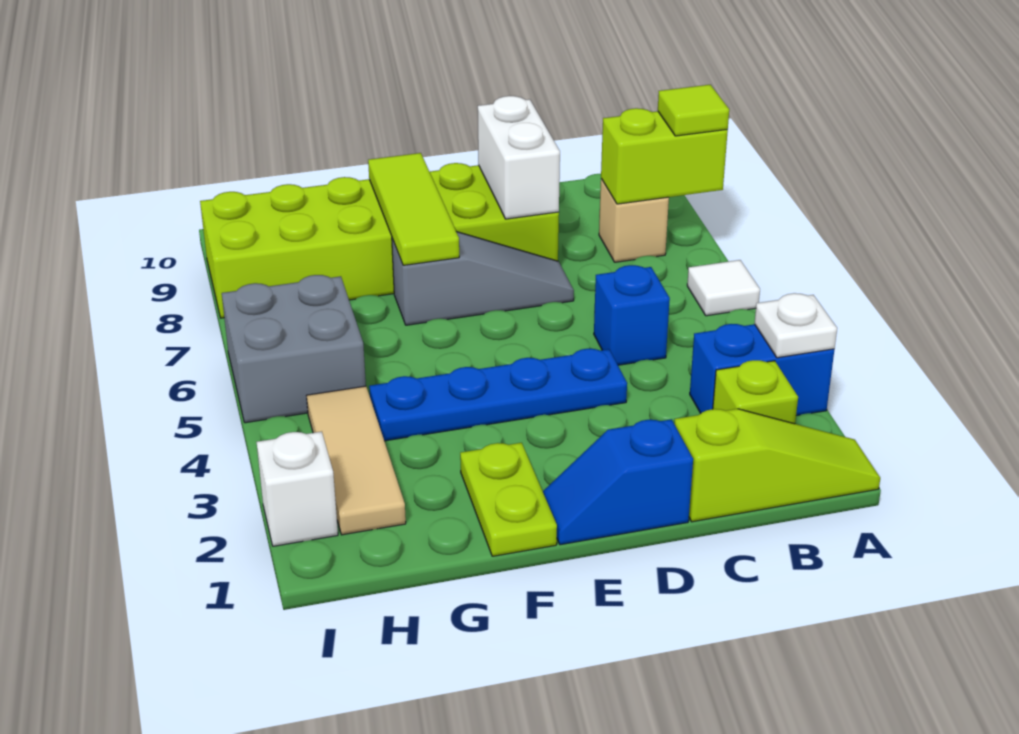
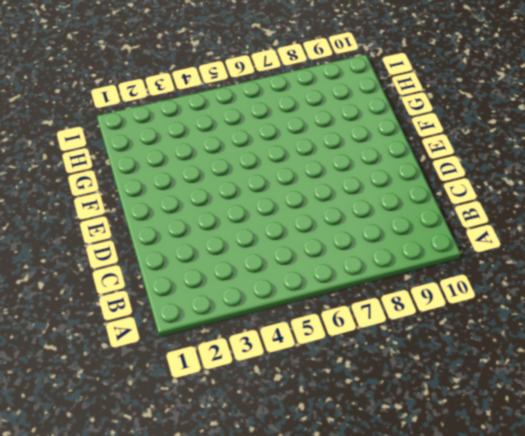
none -> lime 1x3 slope [674,409,880,522]
none -> blue 1x2 brick [690,324,834,416]
none -> white 1x1 tile [687,260,760,316]

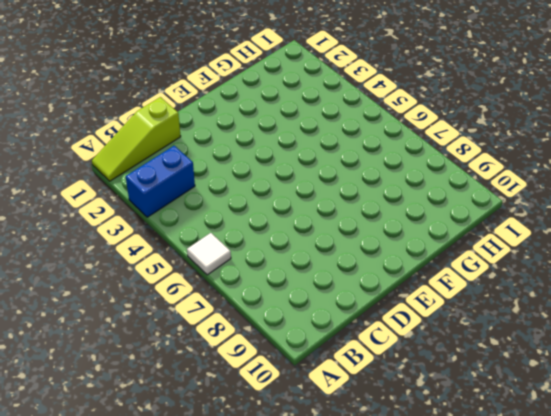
none -> lime 1x1 brick [713,360,798,424]
none -> tan 1x1 brick [599,179,669,262]
none -> blue 1x1 brick [594,265,670,365]

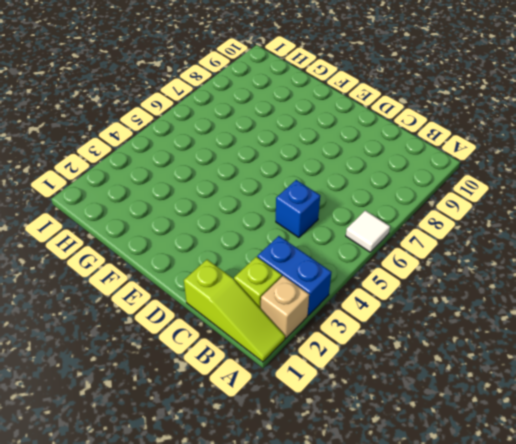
tan 1x1 brick [261,276,309,338] -> tan 1x1 brick moved to [599,179,669,262]
none -> blue 1x2 slope [543,419,693,545]
none -> blue 1x4 plate [369,349,627,441]
none -> grey 1x3 slope [392,232,574,325]

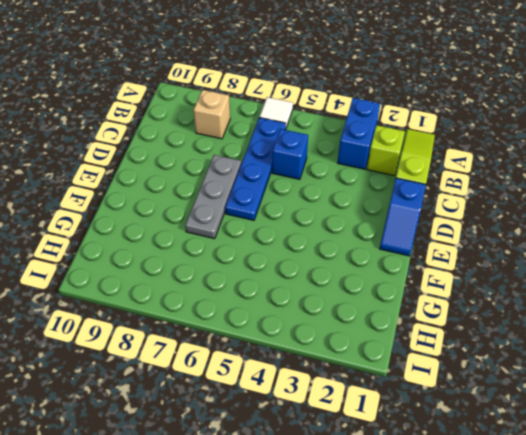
blue 1x4 plate [225,118,286,220] -> blue 1x4 plate moved to [369,349,627,441]
grey 1x3 plate [185,155,241,239] -> grey 1x3 slope [392,232,574,325]
none -> lime 2x6 brick [200,163,559,318]
none -> lime 1x2 plate [460,443,557,556]
none -> tan 1x3 tile [307,386,406,535]

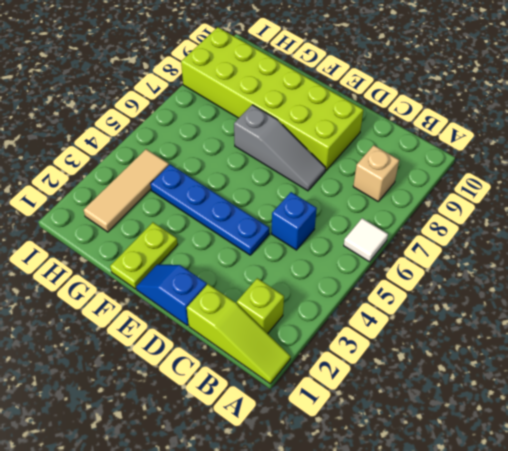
none -> blue 1x2 brick [690,324,834,416]
none -> grey 2x2 brick [222,275,366,423]
none -> white 1x1 brick [257,432,338,546]

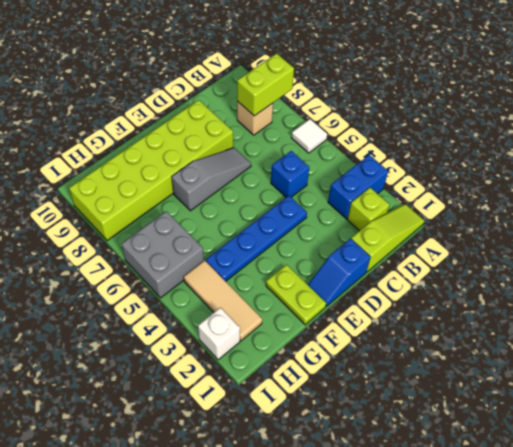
none -> white 1x1 plate [754,293,837,358]
none -> white 1x2 brick [478,96,560,219]
none -> lime 1x3 tile [368,153,459,265]

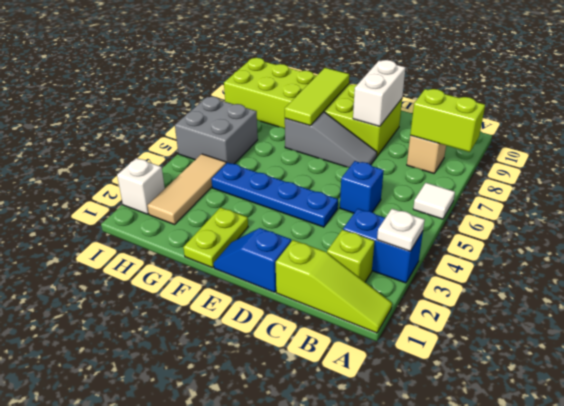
none -> lime 1x1 tile [658,85,729,136]

